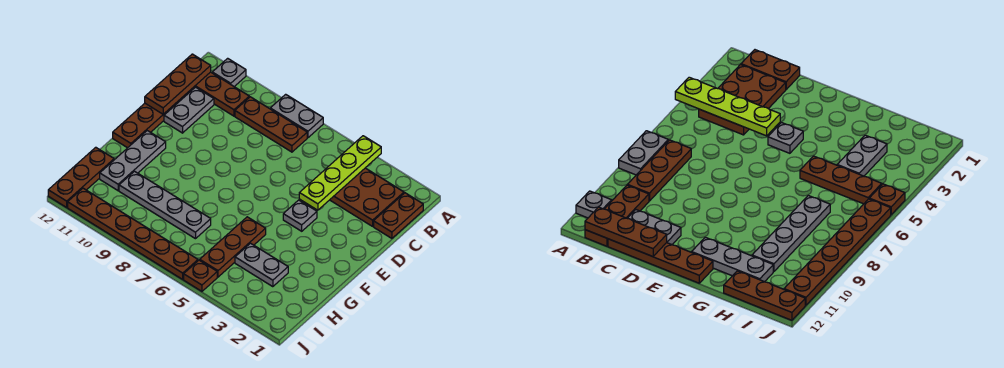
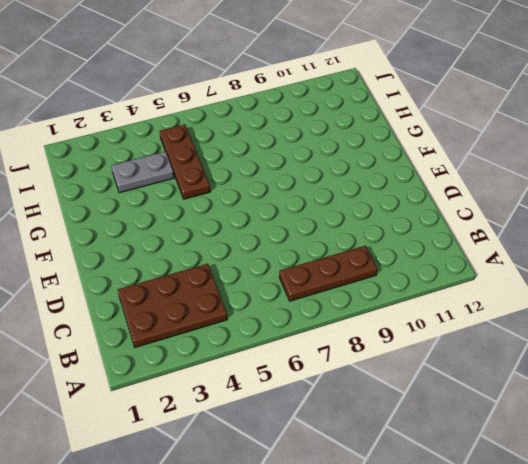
none -> grey 1x2 plate [270,94,323,138]
none -> grey 1x1 plate [212,58,246,87]
none -> brown 1x2 plate [374,193,423,238]

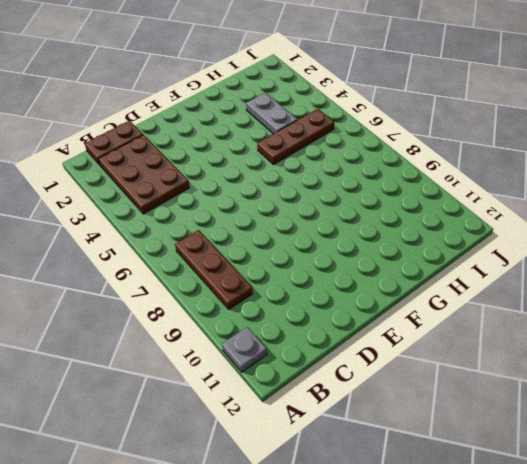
none -> grey 1x2 plate [270,94,323,138]
none -> brown 1x3 plate [194,72,249,116]
none -> grey 1x2 plate [164,87,214,133]

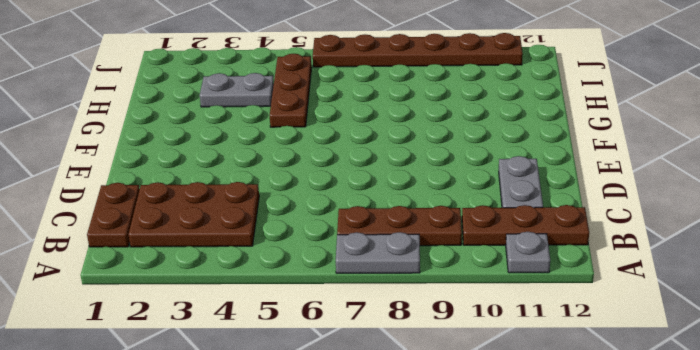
none -> brown 1x4 plate [113,87,195,148]
none -> grey 1x1 plate [283,200,317,231]
none -> grey 1x3 plate [100,131,166,191]

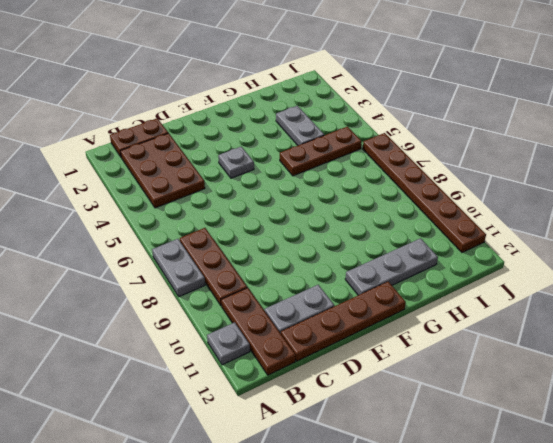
none -> grey 1x4 plate [119,171,211,239]
none -> brown 1x3 plate [48,147,114,207]
none -> brown 1x1 plate [184,260,217,291]

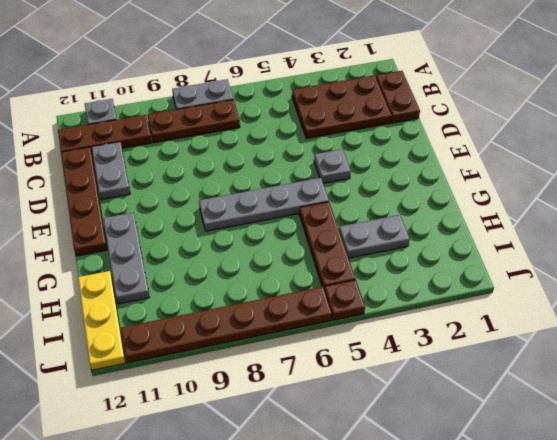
grey 1x4 plate [199,178,329,231] -> grey 1x4 plate moved to [119,171,211,239]
yellow 1x3 plate [78,271,125,370] -> brown 1x3 plate [48,147,114,207]
none -> lime 1x4 plate [299,136,381,210]
none -> brown 1x3 plate [145,54,211,114]

